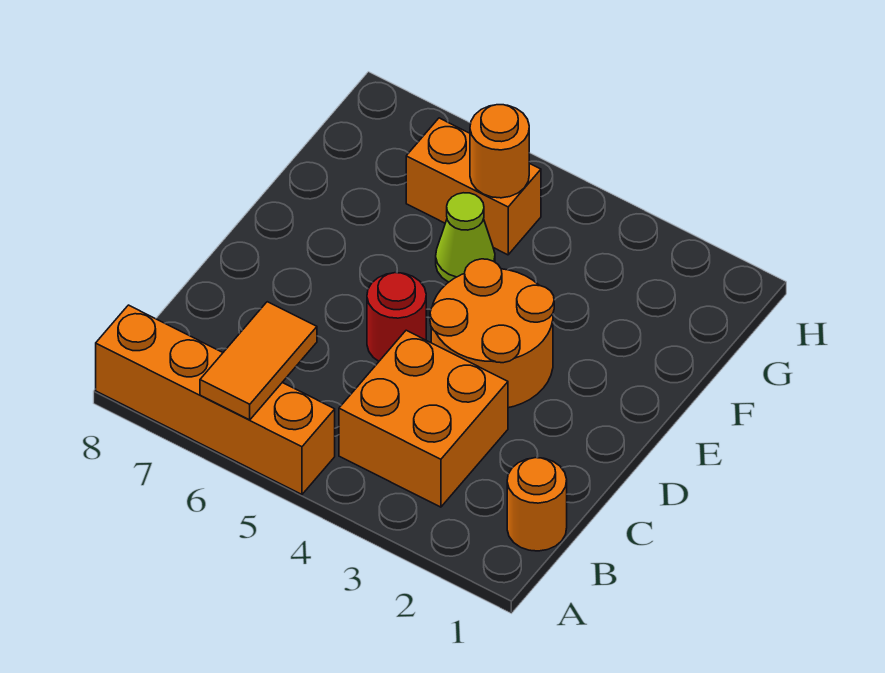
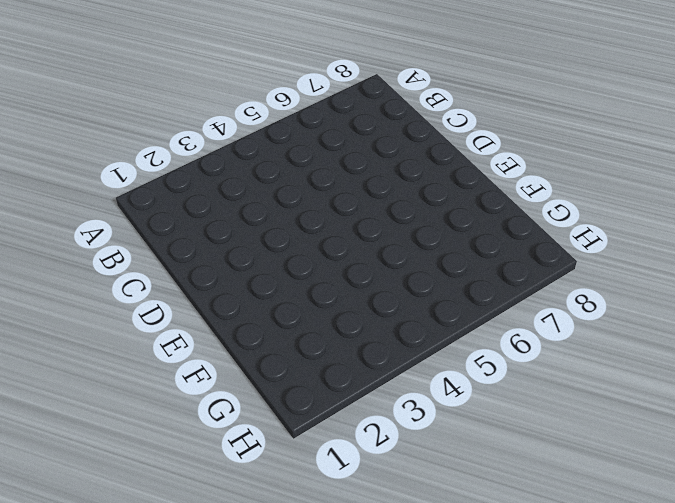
none -> orange 1x4 brick [96,305,335,494]
none -> orange 1x1 round brick [507,458,567,551]

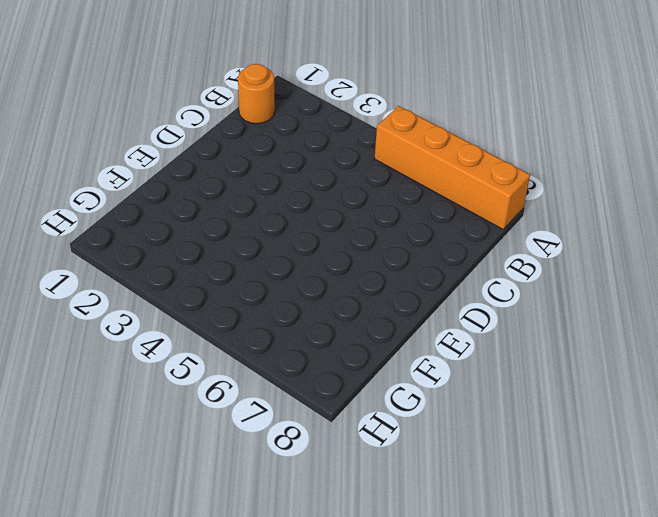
none -> orange 2x2 brick [339,330,508,507]
none -> orange 2x2 round brick [430,259,554,408]

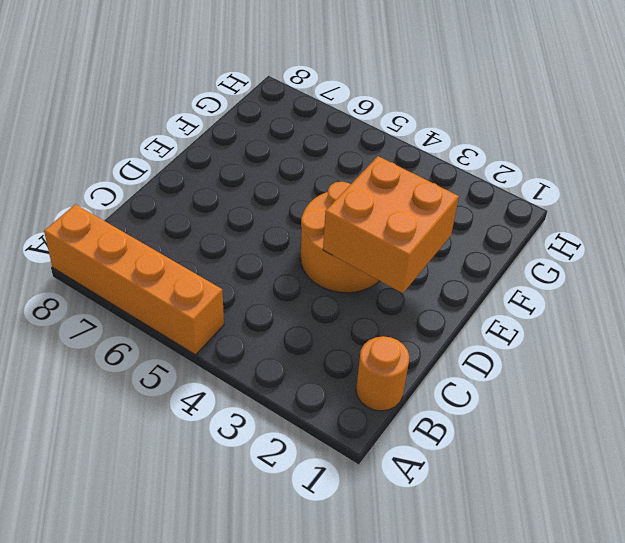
orange 2x2 brick [323,156,459,293] -> orange 2x2 brick moved to [339,330,508,507]
none -> red 1x1 round brick [367,273,426,361]
none -> lime 1x1 cone [436,193,495,282]

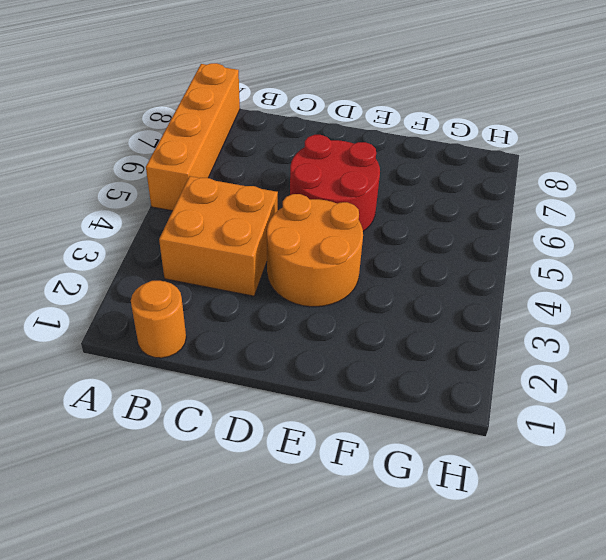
red 2x2 round brick [290,135,380,231] -> red 1x1 round brick [367,273,426,361]
none -> lime 1x1 cone [436,193,495,282]
none -> orange 1x2 brick [406,118,541,255]

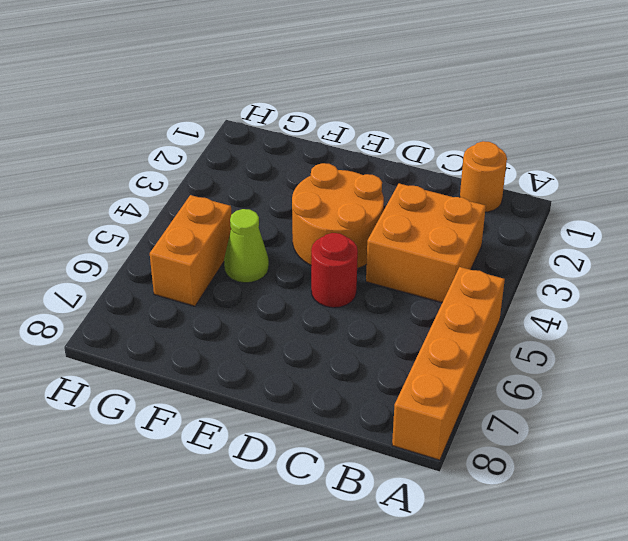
none -> orange 1x2 tile [200,302,317,420]
none -> orange 1x1 round brick [470,105,529,198]

